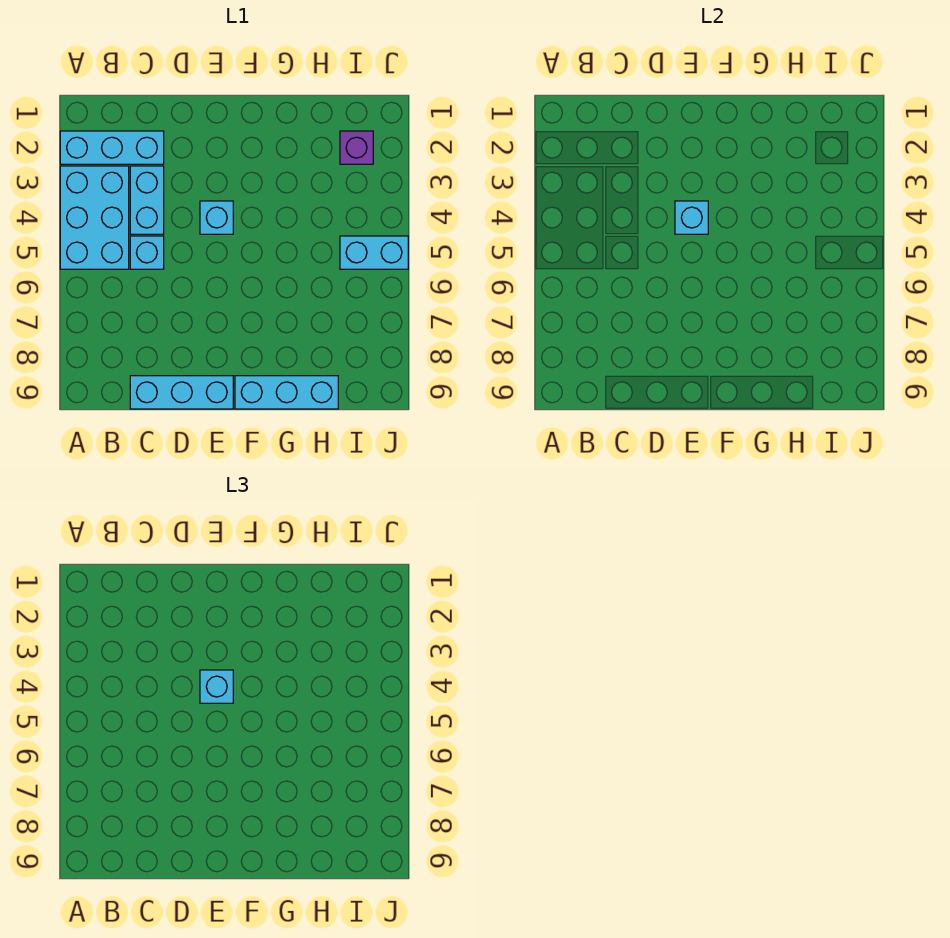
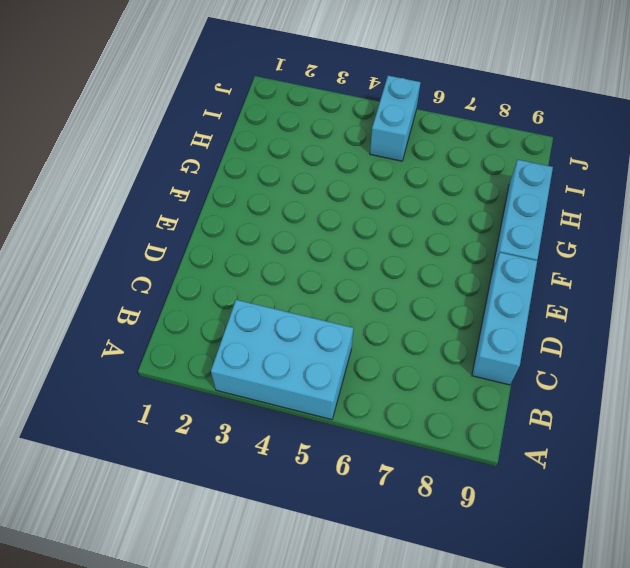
none -> cyan 1x3 brick [60,131,164,164]
none -> cyan 1x2 brick [130,166,164,234]

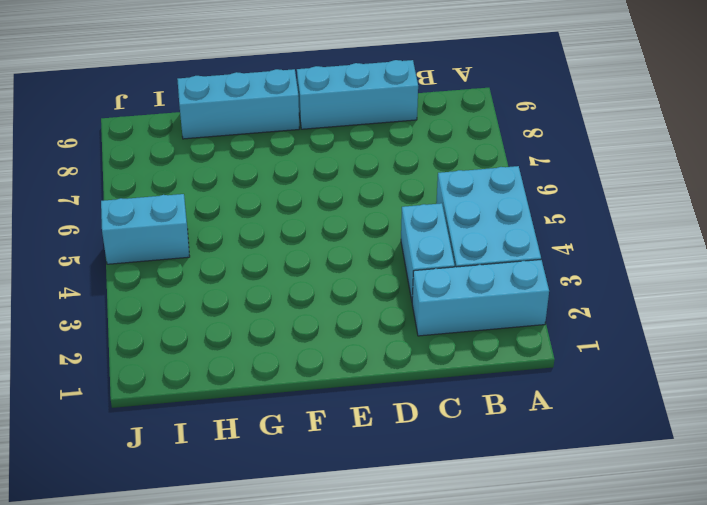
none -> cyan 1x1 brick [130,236,164,269]
none -> cyan 1x1 brick [200,201,233,234]

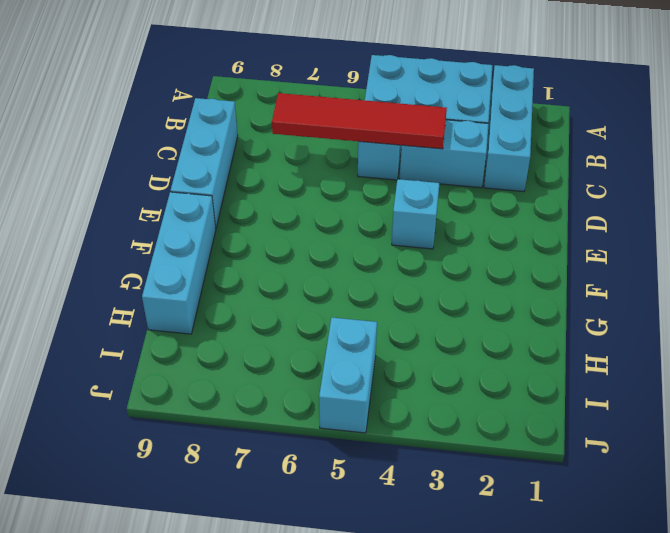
red 1x4 tile [272,93,447,149] -> none
none -> purple 1x1 brick [340,131,373,164]
none -> cyan 1x1 brick [675,201,708,234]

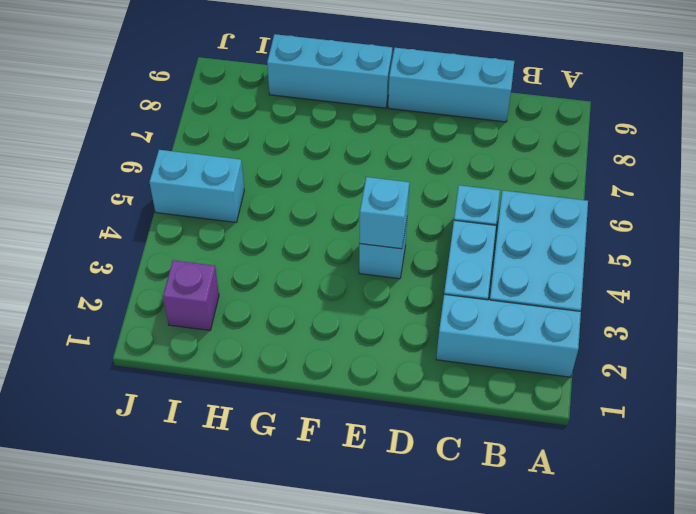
none -> cyan 1x1 brick [200,670,233,703]

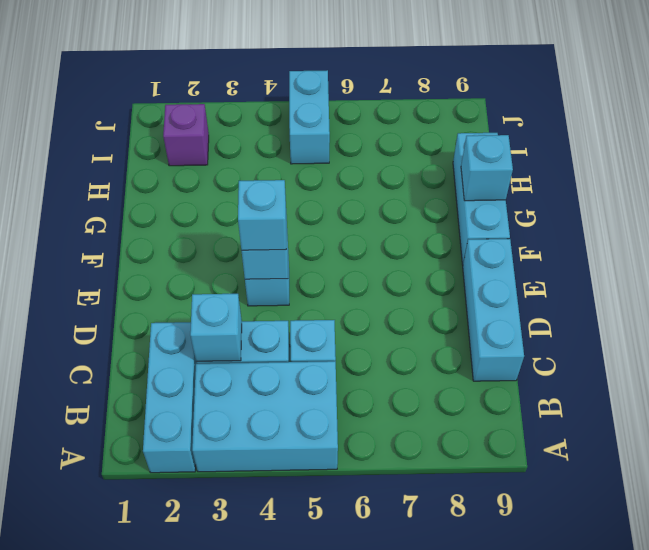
cyan 1x1 brick [190,294,242,361] -> none
cyan 1x1 brick [461,135,513,201] -> none

